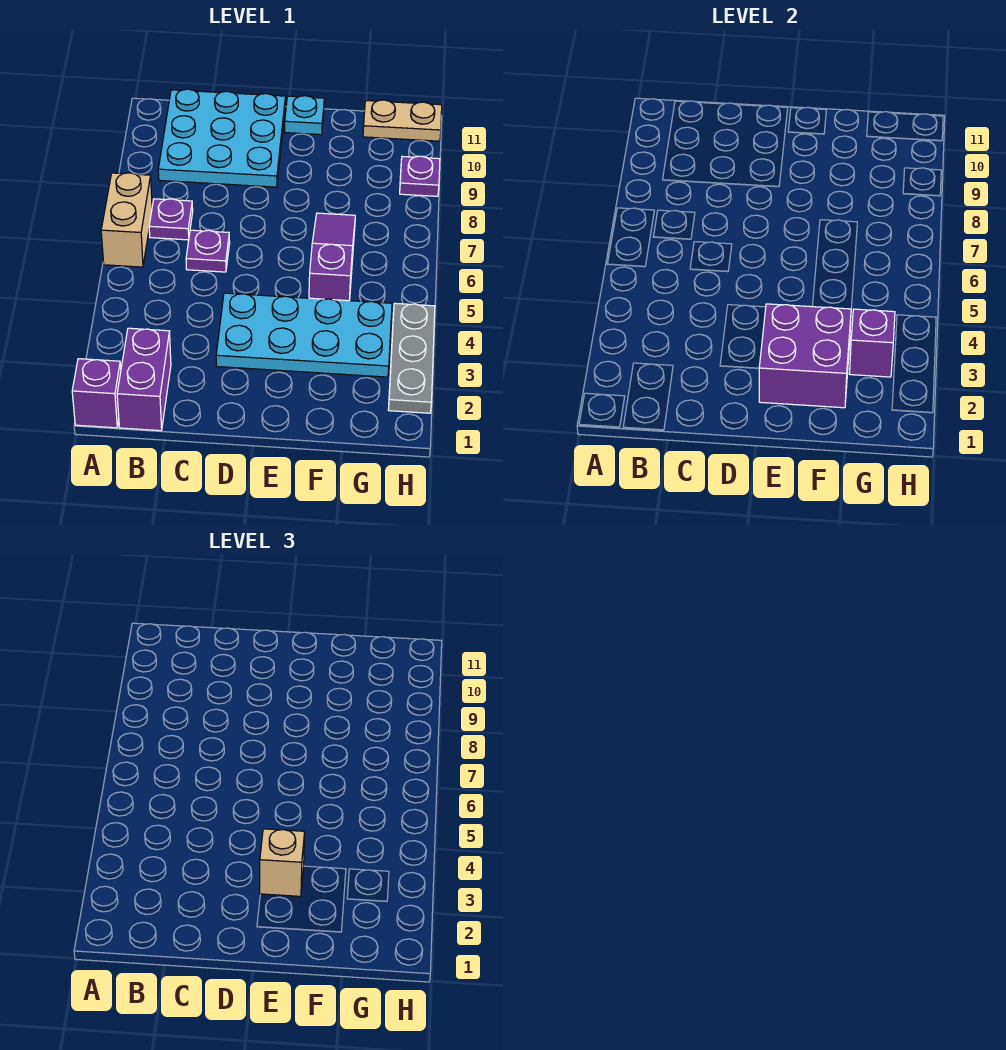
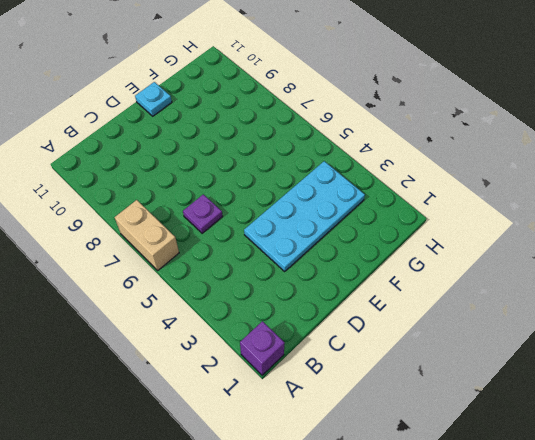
none -> purple 1x2 brick [117,328,171,431]
none -> purple 1x1 plate [149,199,193,240]
none -> cyan 3x3 plate [158,89,286,187]

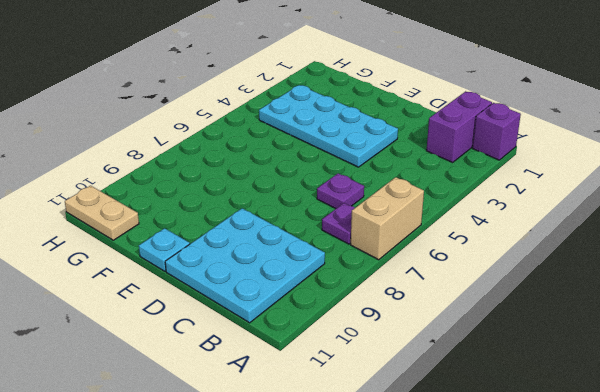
none -> purple 1x3 slope [309,213,355,301]
none -> grey 1x3 plate [388,303,435,413]
none -> purple 1x1 plate [400,156,440,196]

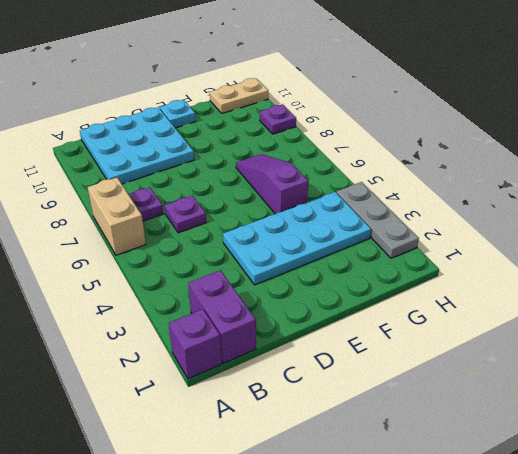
none -> purple 2x2 brick [759,304,851,408]
none -> purple 1x1 brick [850,309,895,377]
none -> tan 1x1 brick [260,829,305,896]

